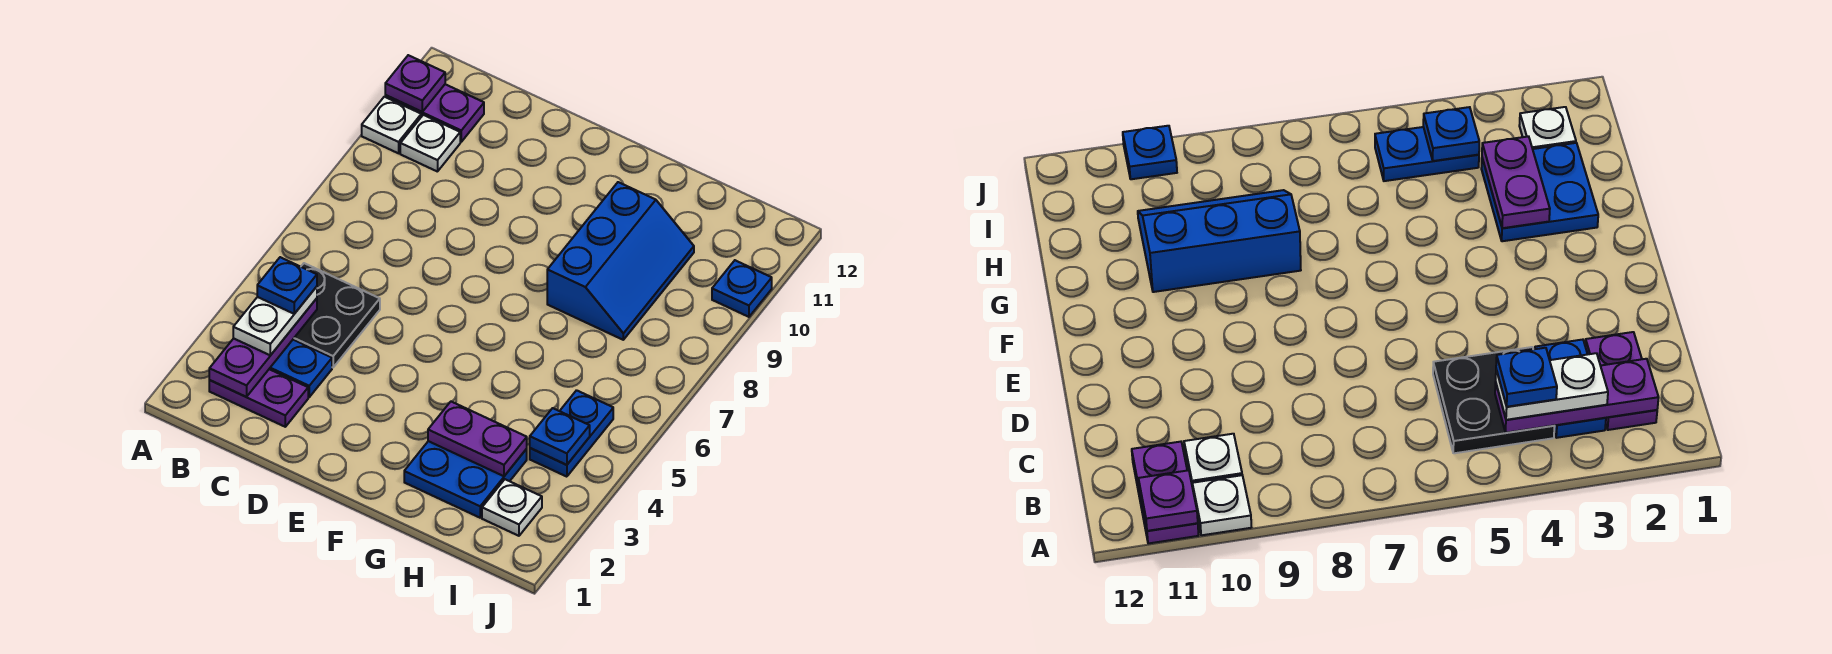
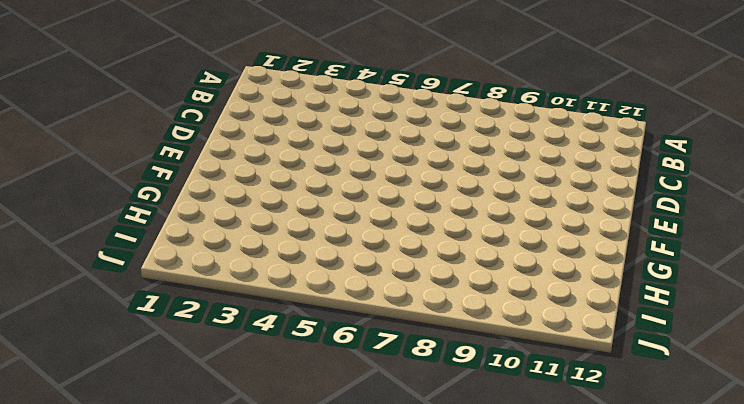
none -> white 1x1 plate [362,97,421,153]
none -> purple 1x2 plate [385,84,484,142]
none -> purple 1x2 plate [209,369,308,427]

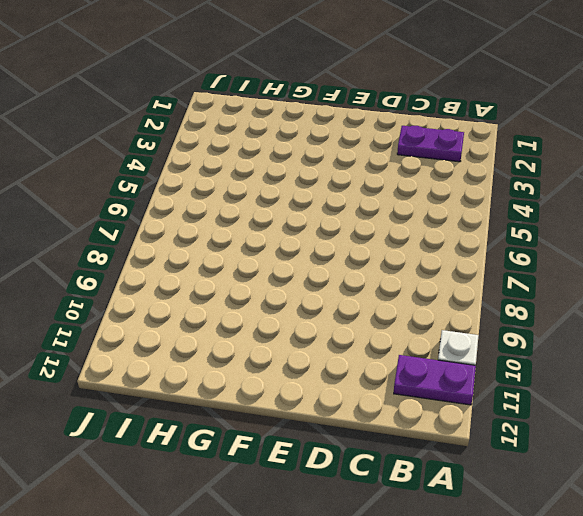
none -> blue 1x2 plate [270,340,332,397]
none -> black 2x2 plate [293,263,380,367]
none -> white 1x1 plate [400,115,460,172]

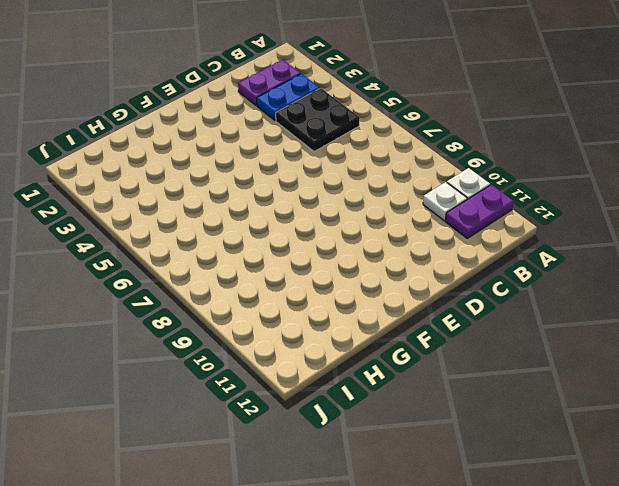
none -> blue 2x2 plate [404,441,527,518]
none -> blue 2x3 slope [547,182,694,340]
none -> white 1x1 plate [482,479,542,536]

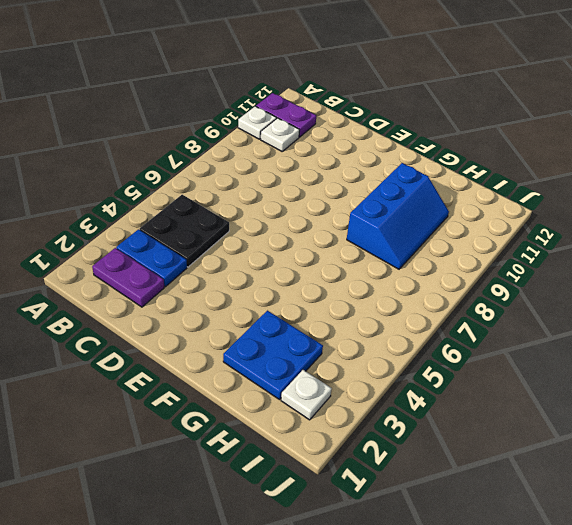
none -> blue 1x2 plate [530,390,613,477]
none -> blue 1x1 plate [712,260,772,317]
none -> purple 1x1 plate [385,55,445,112]

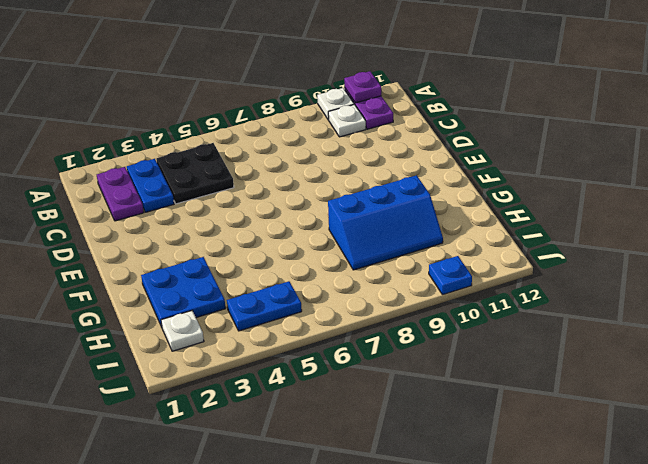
none -> purple 1x3 plate [209,298,317,397]
none -> purple 1x2 plate [428,402,527,476]
none -> blue 1x1 plate [530,408,590,465]

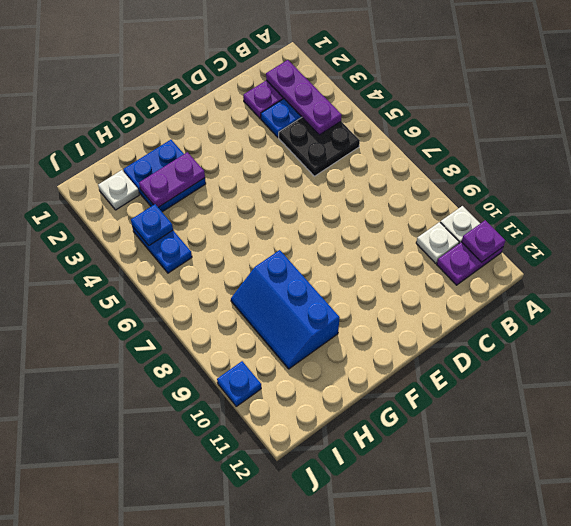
none -> white 1x2 plate [233,287,317,355]
none -> blue 1x1 plate [257,257,317,314]

